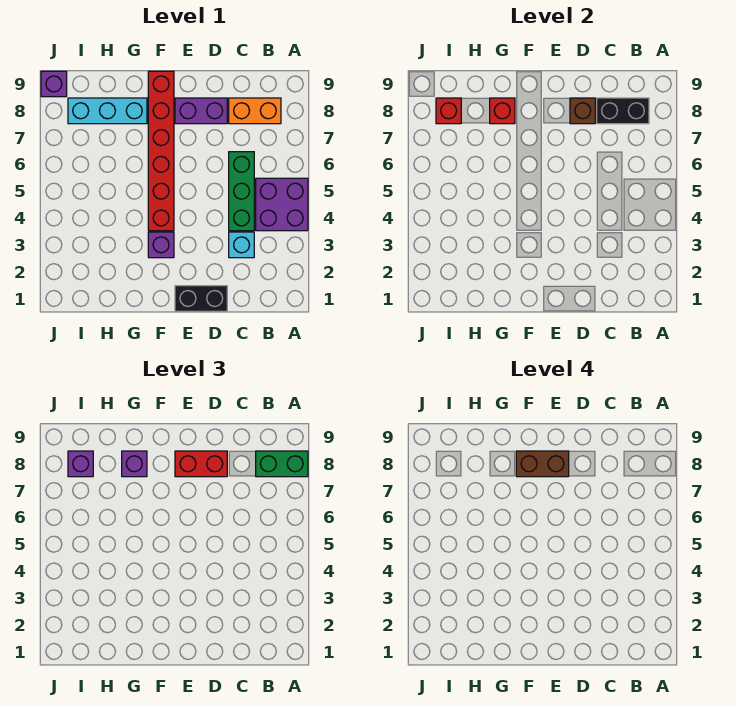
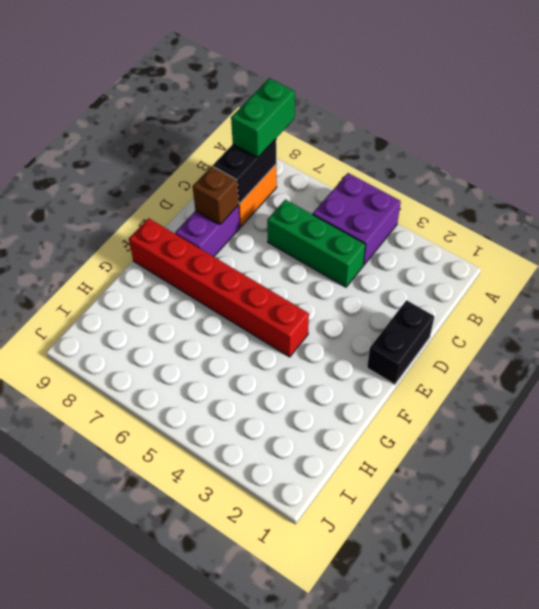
none -> cyan 1x1 brick [229,232,254,258]
none -> purple 1x1 brick [148,232,174,258]
none -> cyan 1x3 brick [68,98,147,124]

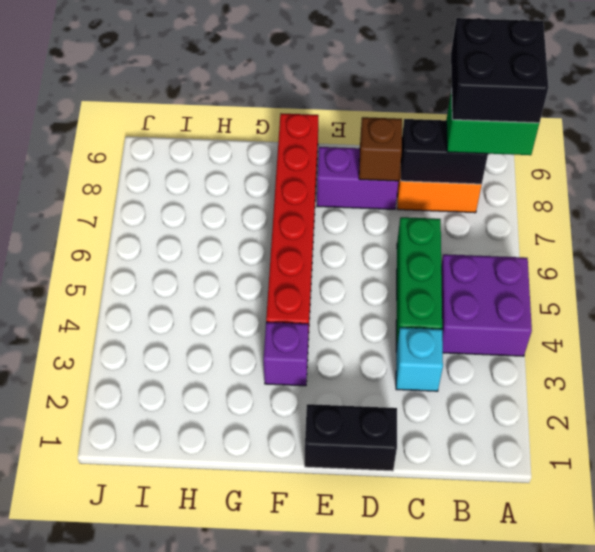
black 2x2 brick [451,18,548,123] -> none
none -> cyan 1x3 brick [68,98,147,124]
none -> purple 1x1 brick [41,71,67,97]
none -> red 1x1 brick [490,98,515,124]

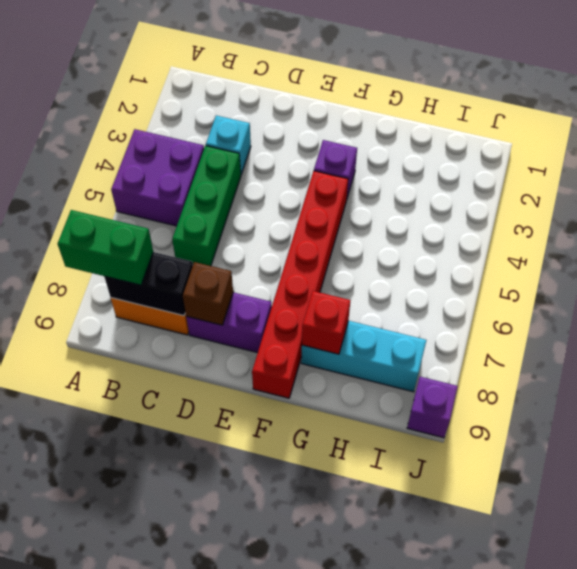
none -> black 1x2 brick [175,286,227,311]
none -> red 1x1 brick [436,98,461,124]
none -> red 1x2 brick [175,451,227,477]

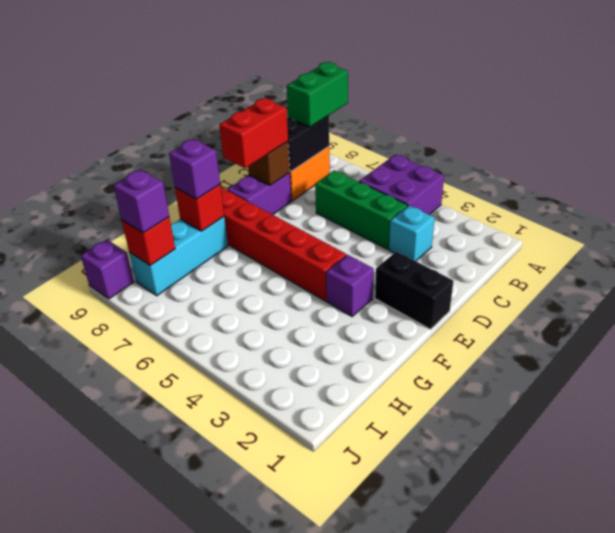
black 1x2 brick [375,251,453,329] -> black 1x2 brick turned to [175,286,227,311]
none -> brown 1x2 brick [516,451,569,477]

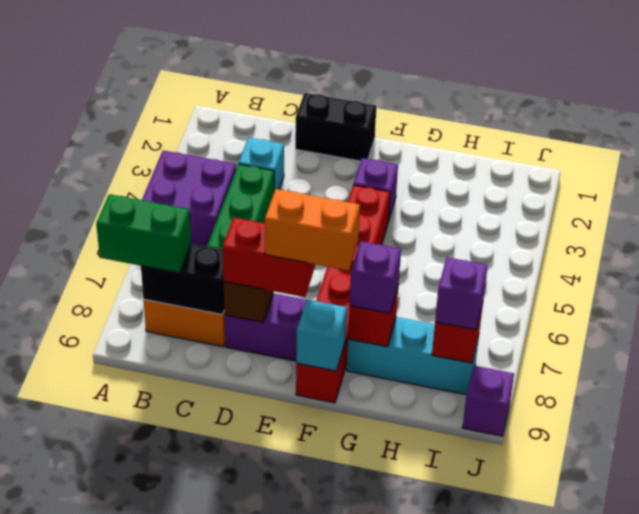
orange 1x2 brick [265,189,360,270] -> brown 1x2 brick [516,451,569,477]
cyan 1x1 brick [296,300,347,371] -> none

